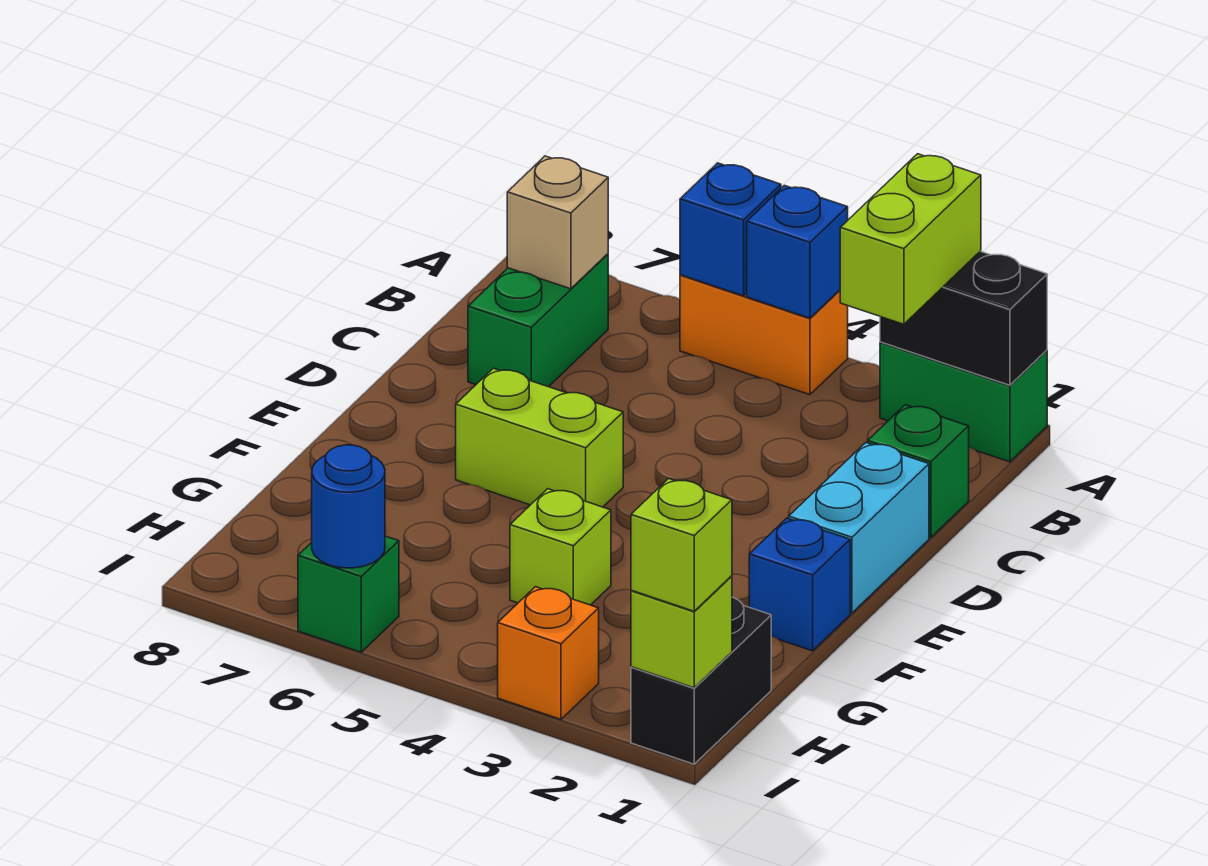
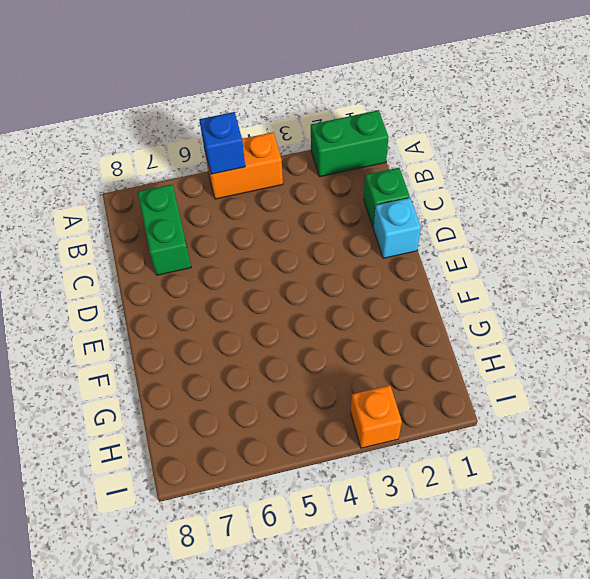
cyan 1x1 brick [373,198,421,258] -> cyan 1x2 brick [789,443,929,613]
none -> lime 1x2 brick [456,368,623,507]
none -> blue 1x1 brick [749,518,850,651]
none -> lime 1x1 brick [510,489,611,605]

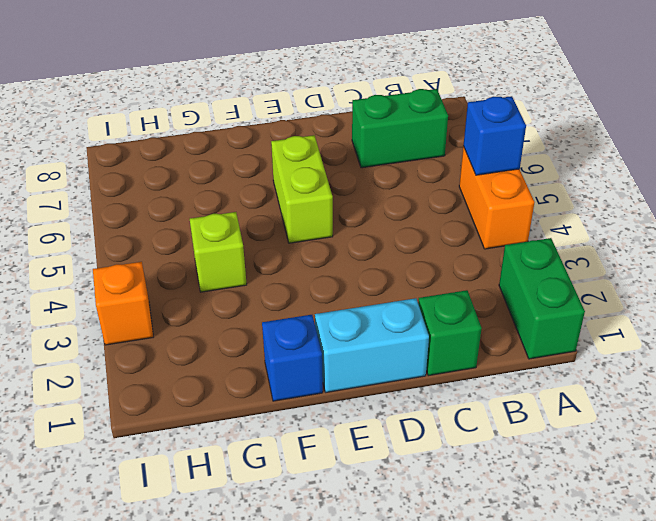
none -> black 1x2 brick [631,597,771,764]
none -> green 1x1 brick [298,536,399,652]
none -> black 1x2 brick [880,251,1047,385]

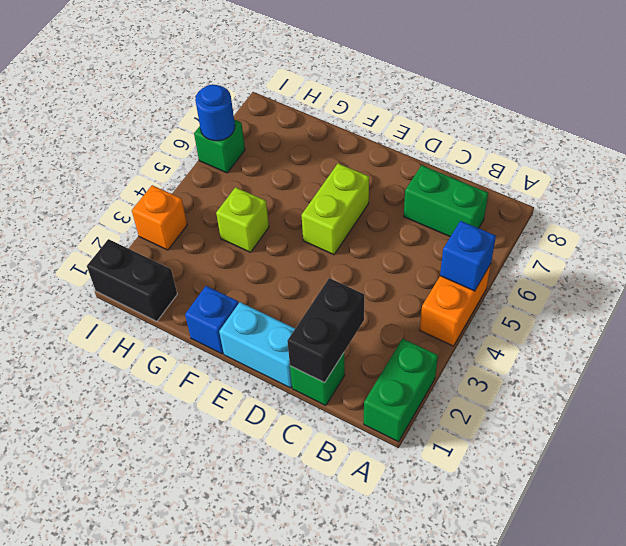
black 1x2 brick [287,278,364,383] -> black 1x2 brick moved to [880,251,1047,385]
none -> blue 1x1 brick [747,185,848,318]
none -> tan 1x1 brick [507,156,608,289]
none -> lime 1x1 brick [631,576,732,688]

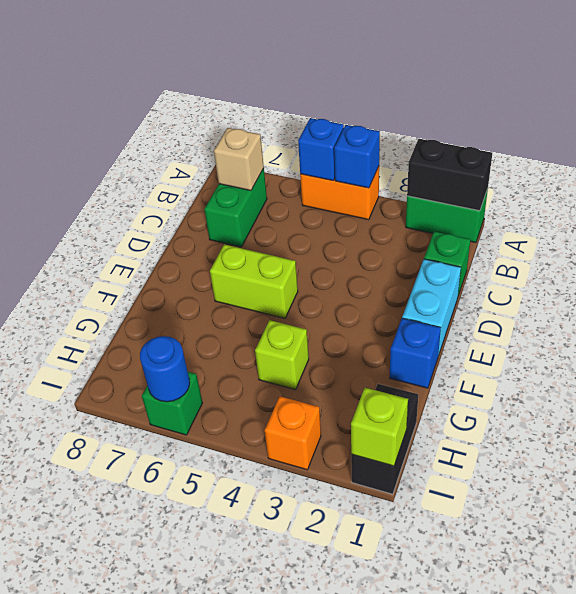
none -> lime 1x2 brick [840,154,981,324]
none -> lime 1x1 brick [631,478,732,611]

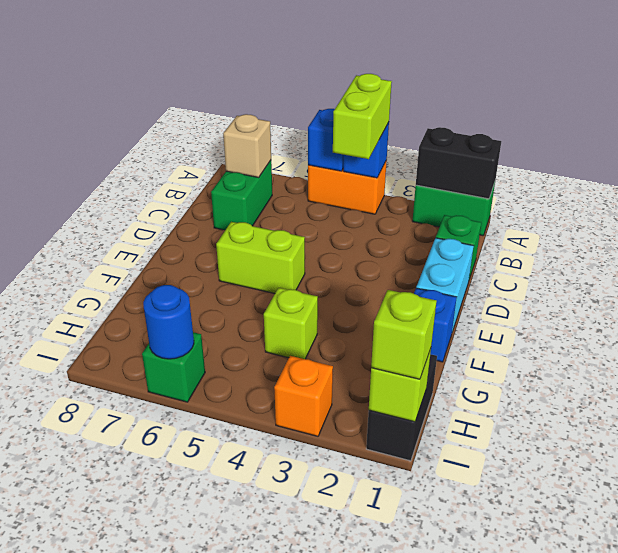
lime 1x2 brick [333,74,392,159] -> lime 1x2 brick moved to [840,154,981,324]

